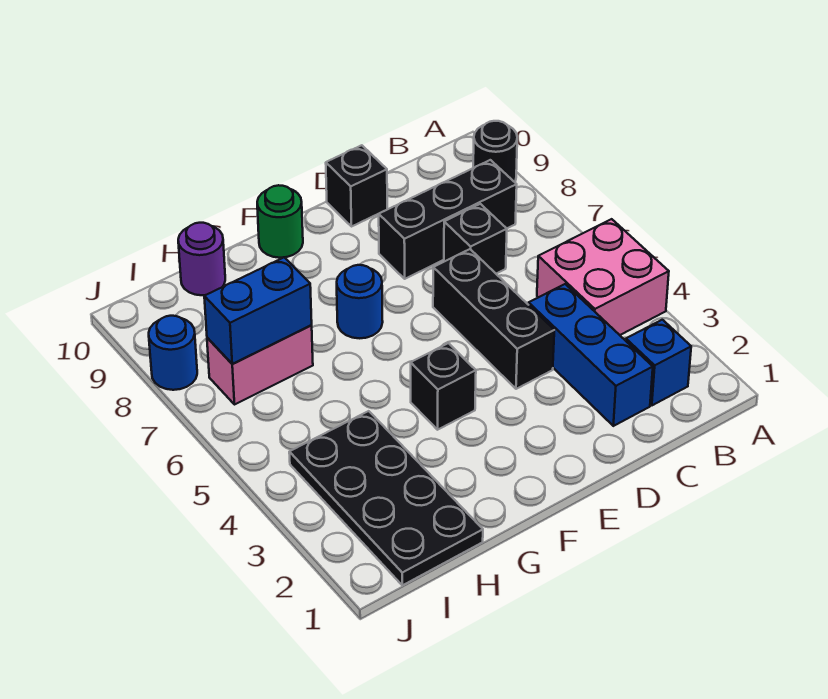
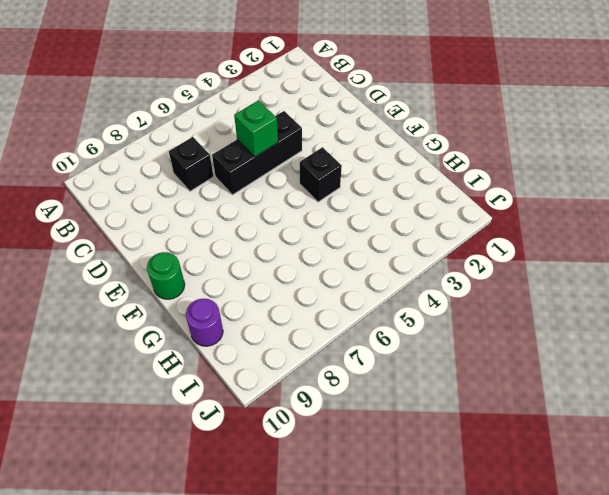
green 1x1 brick [234,100,278,157] -> none
none -> pink 2x2 brick [537,219,669,335]
none -> black 1x1 round brick [473,121,517,182]
none -> blue 1x1 brick [626,320,691,405]

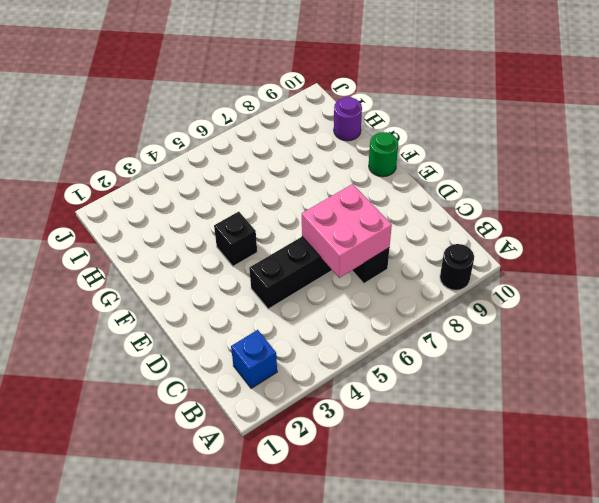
pink 2x2 brick [302,184,392,278] -> pink 2x2 brick moved to [537,219,669,335]
none -> black 1x3 brick [379,160,517,279]
none -> blue 1x3 brick [529,284,653,426]
none -> black 1x1 brick [326,145,387,227]

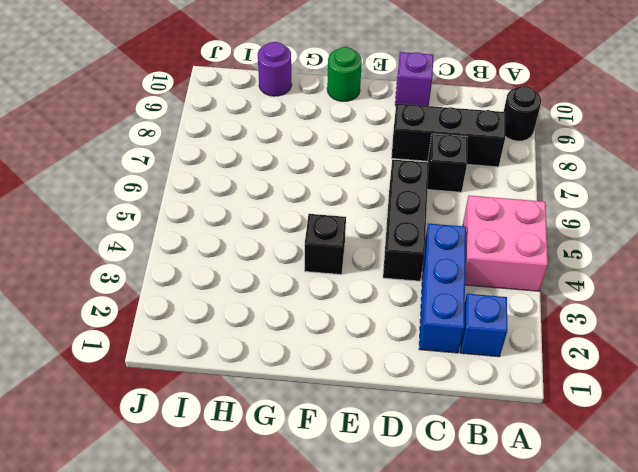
purple 1x1 brick [395,52,433,106] -> black 1x1 brick [326,145,387,227]
none -> blue 1x1 round brick [337,265,383,338]
none -> black 2x4 plate [289,411,483,585]
none -> pink 1x2 brick [207,325,313,404]

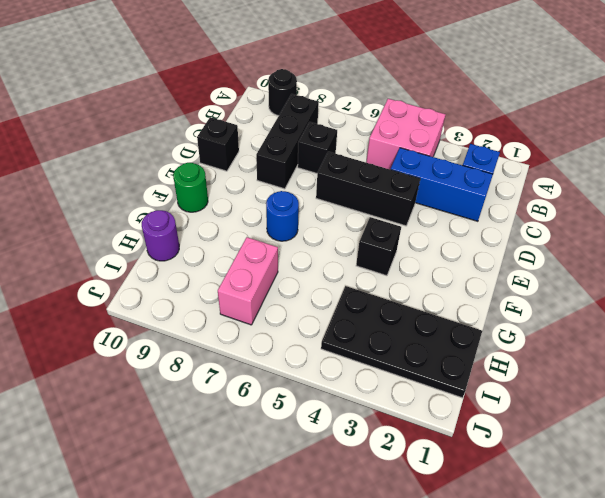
none -> blue 1x1 round brick [149,316,197,390]
none -> blue 1x2 brick [204,257,312,364]

